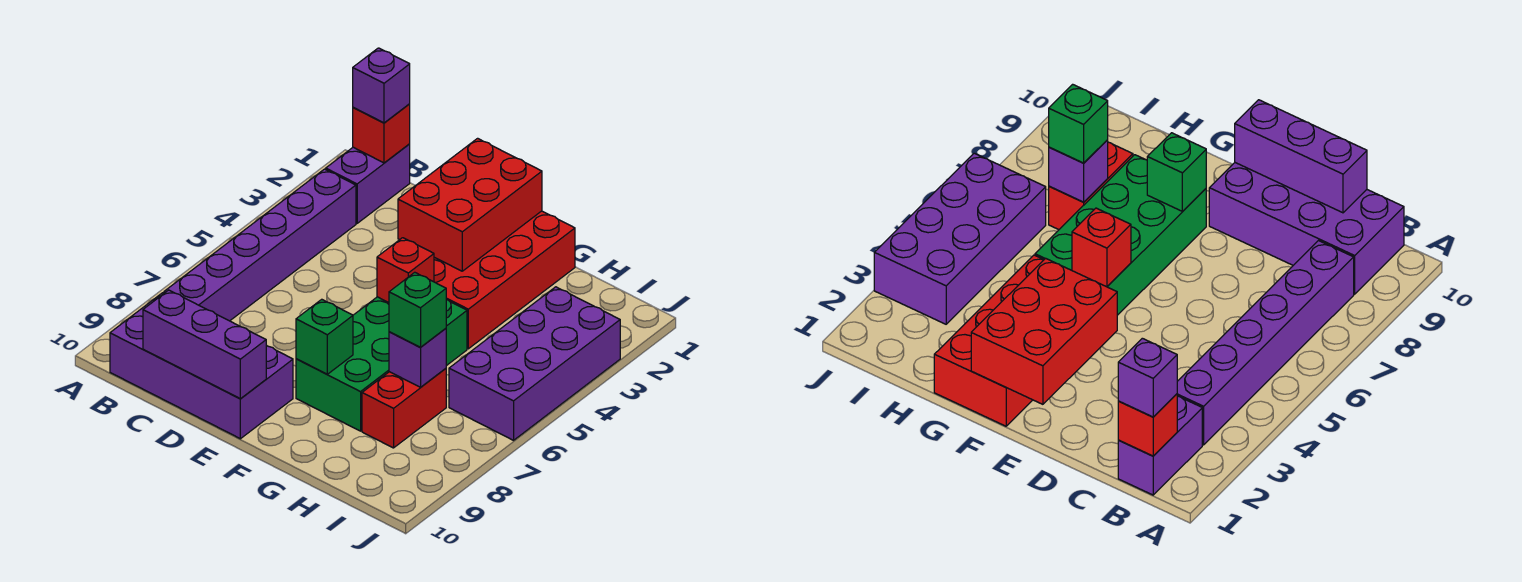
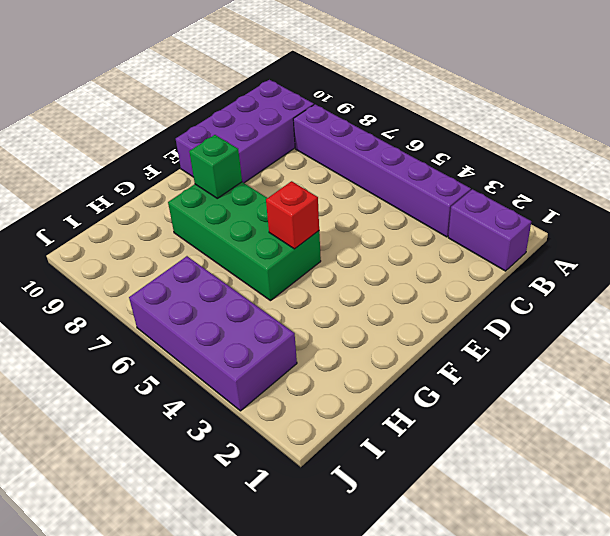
none -> red 2x4 brick [434,211,575,349]
none -> red 1x2 brick [362,368,446,448]
none -> red 1x1 brick [353,104,410,163]

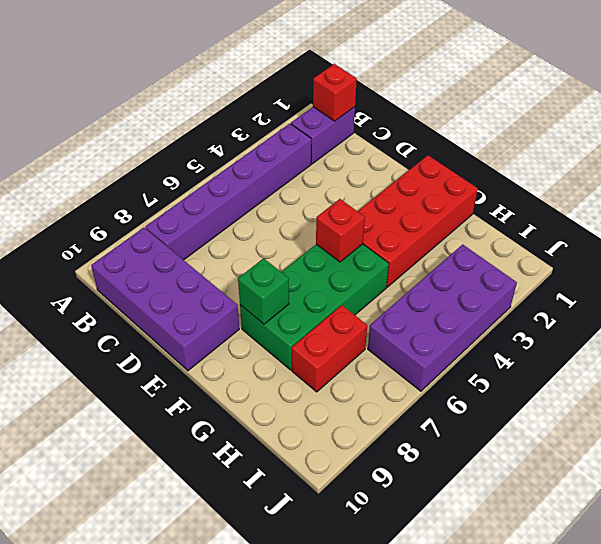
none -> purple 1x3 brick [143,290,266,399]
none -> red 2x3 brick [398,138,542,271]
none -> purple 1x1 brick [389,328,446,387]

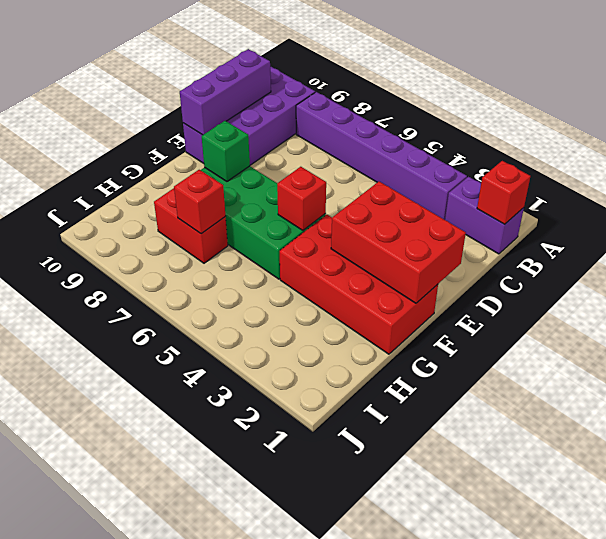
red 1x1 brick [174,170,225,234] -> purple 1x1 brick [389,328,446,387]
none -> purple 2x4 brick [449,287,620,440]
none -> purple 1x1 brick [353,48,410,123]
none -> green 1x1 brick [389,272,446,347]

